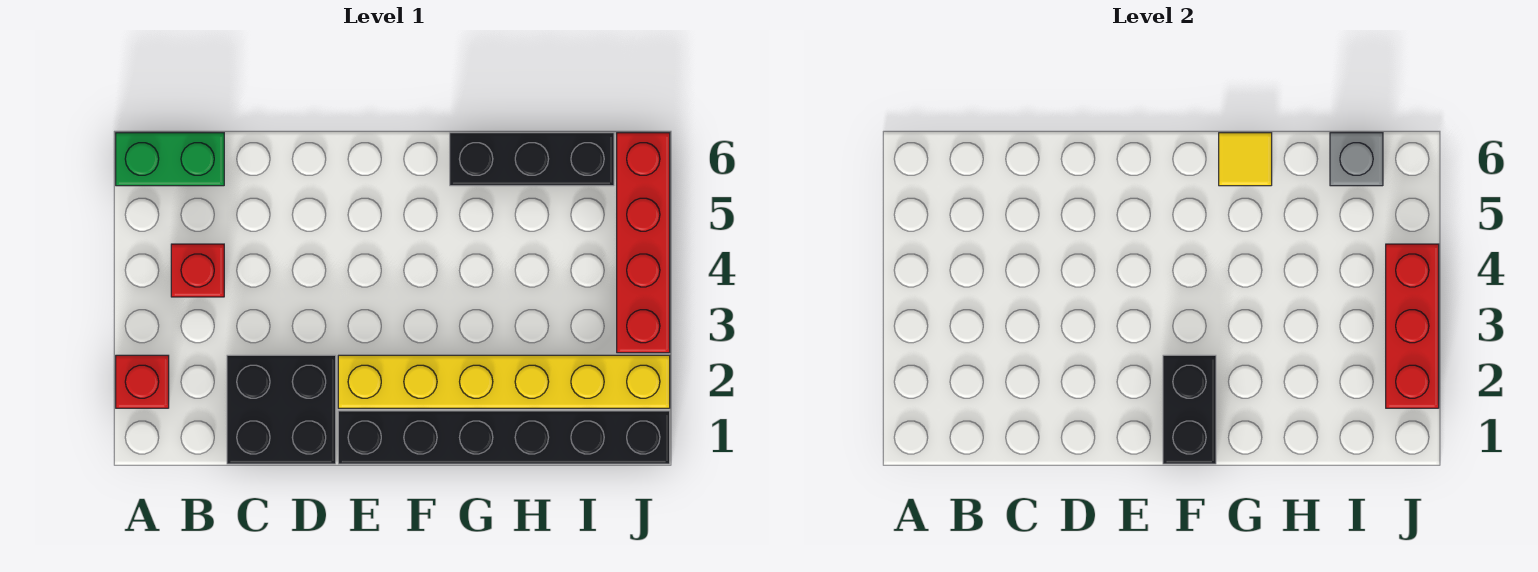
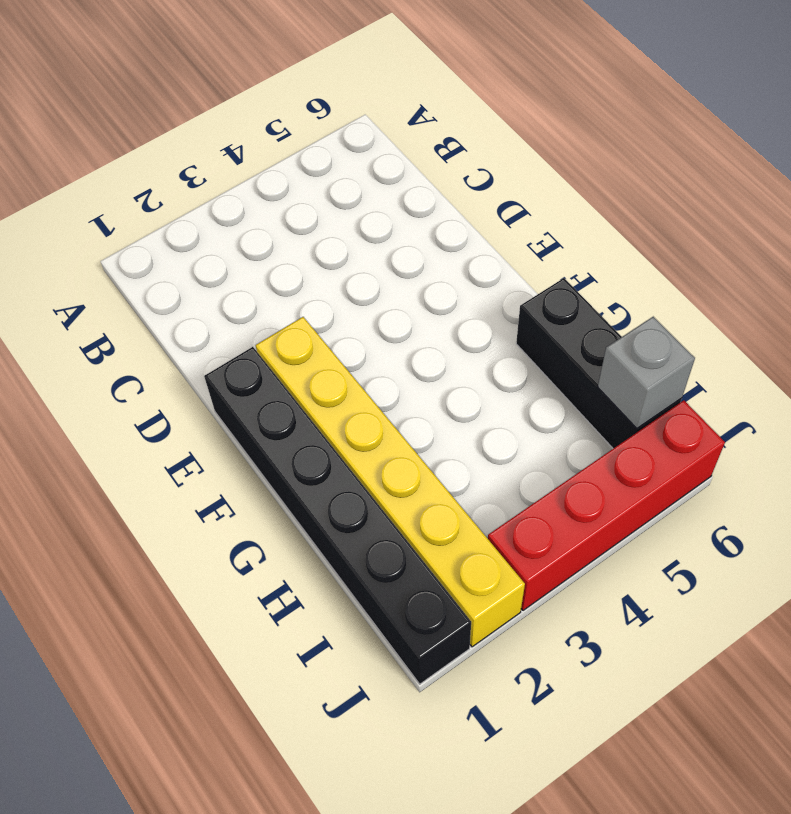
none -> red 1x1 brick [116,355,169,408]
none -> green 1x2 brick [116,133,224,186]
none -> red 1x1 brick [171,244,224,297]

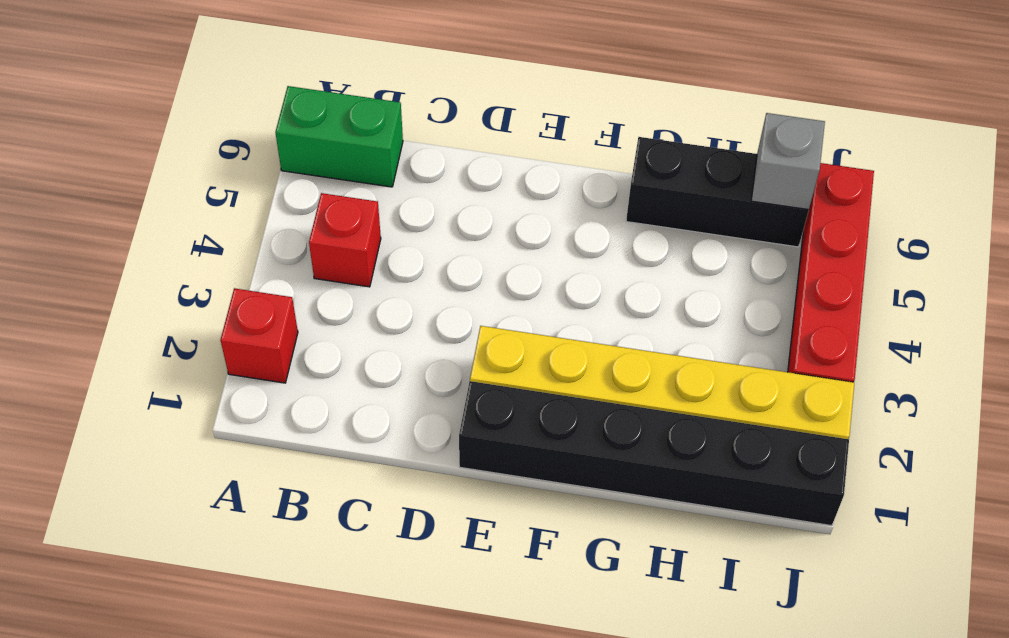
none -> black 2x2 brick [227,355,336,464]
none -> black 1x2 brick [1163,355,1216,464]
none -> yellow 1x1 tile [1219,133,1272,186]

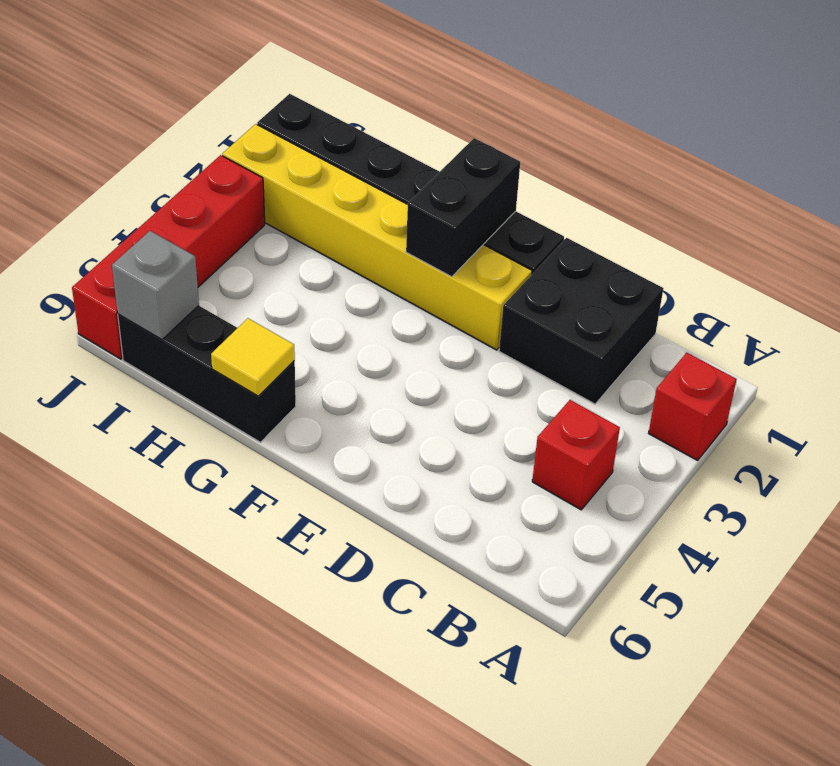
none -> green 1x2 brick [116,133,224,186]
none -> red 1x3 brick [1386,244,1439,408]

